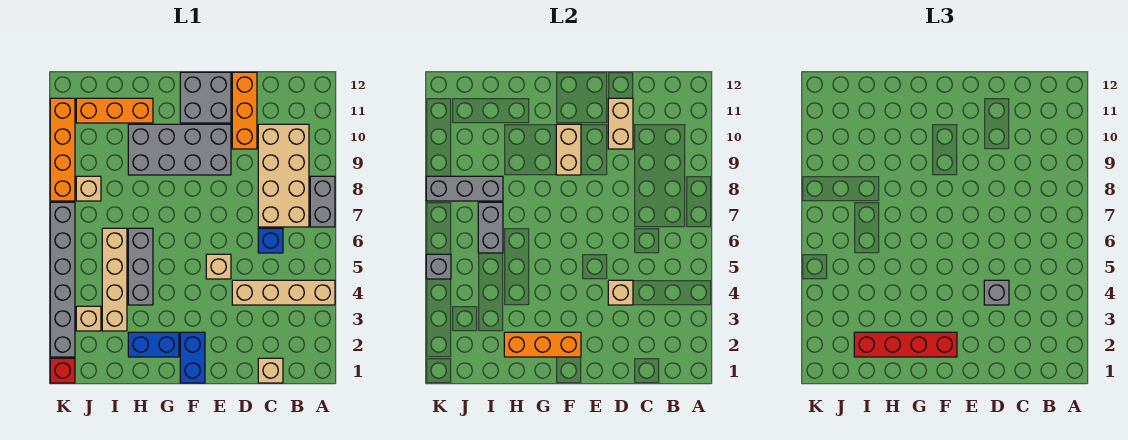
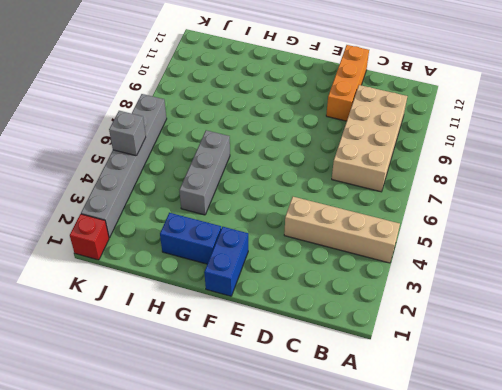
none -> grey 1x2 brick [310,176,335,227]
none -> tan 1x1 brick [258,358,283,383]
none -> blue 1x1 brick [258,228,283,253]

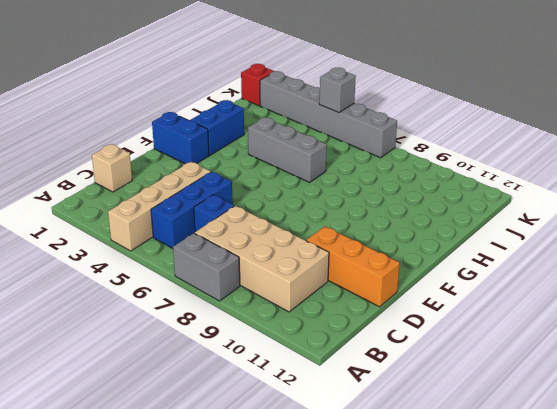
blue 1x3 brick [151,172,233,248] -> none
none -> tan 1x1 brick [206,254,231,279]
none -> grey 2x4 brick [128,124,231,175]
none -> grey 2x2 brick [180,72,231,123]

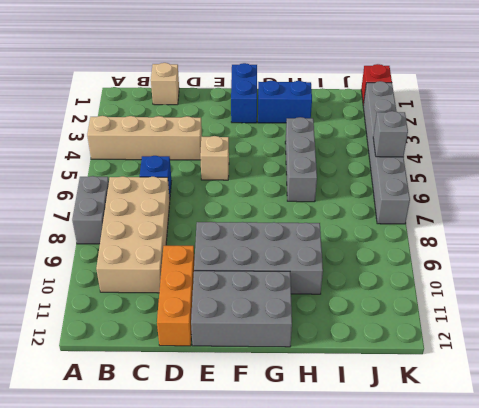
grey 2x3 brick [191,271,292,347] -> grey 2x2 brick [180,72,231,123]
none -> orange 1x3 brick [76,98,153,123]
none -> tan 1x4 brick [102,228,127,331]
none -> tan 1x1 brick [76,306,101,331]

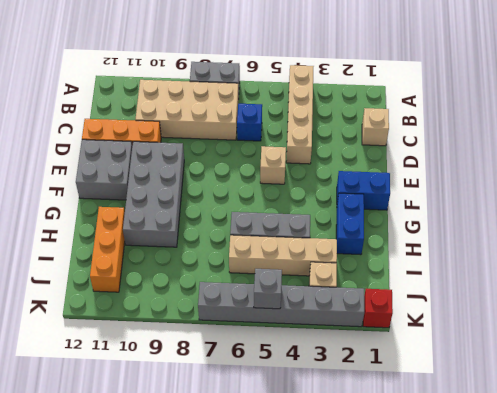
none -> tan 1x1 brick [76,176,101,201]
none -> orange 1x4 brick [50,98,75,201]
none -> tan 1x1 brick [608,280,633,305]

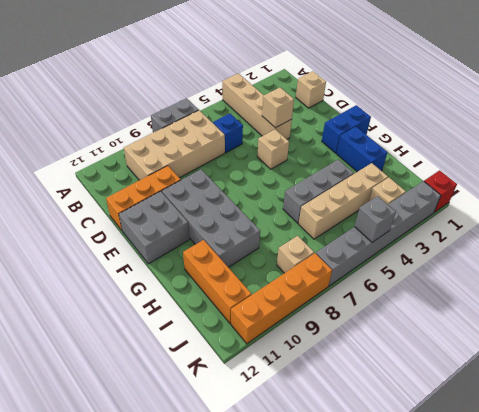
none -> tan 1x2 brick [608,98,633,149]
none -> orange 1x3 brick [504,332,581,357]
none -> tan 1x2 brick [556,124,581,175]

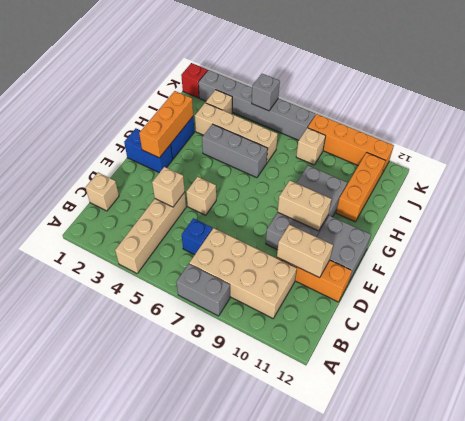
none -> grey 1x2 brick [478,202,503,253]
none -> grey 1x3 brick [426,176,503,201]
none -> grey 1x1 brick [984,280,1009,305]

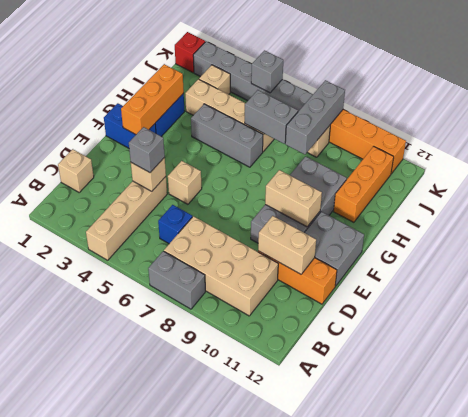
none -> red 1x4 brick [854,332,957,357]

